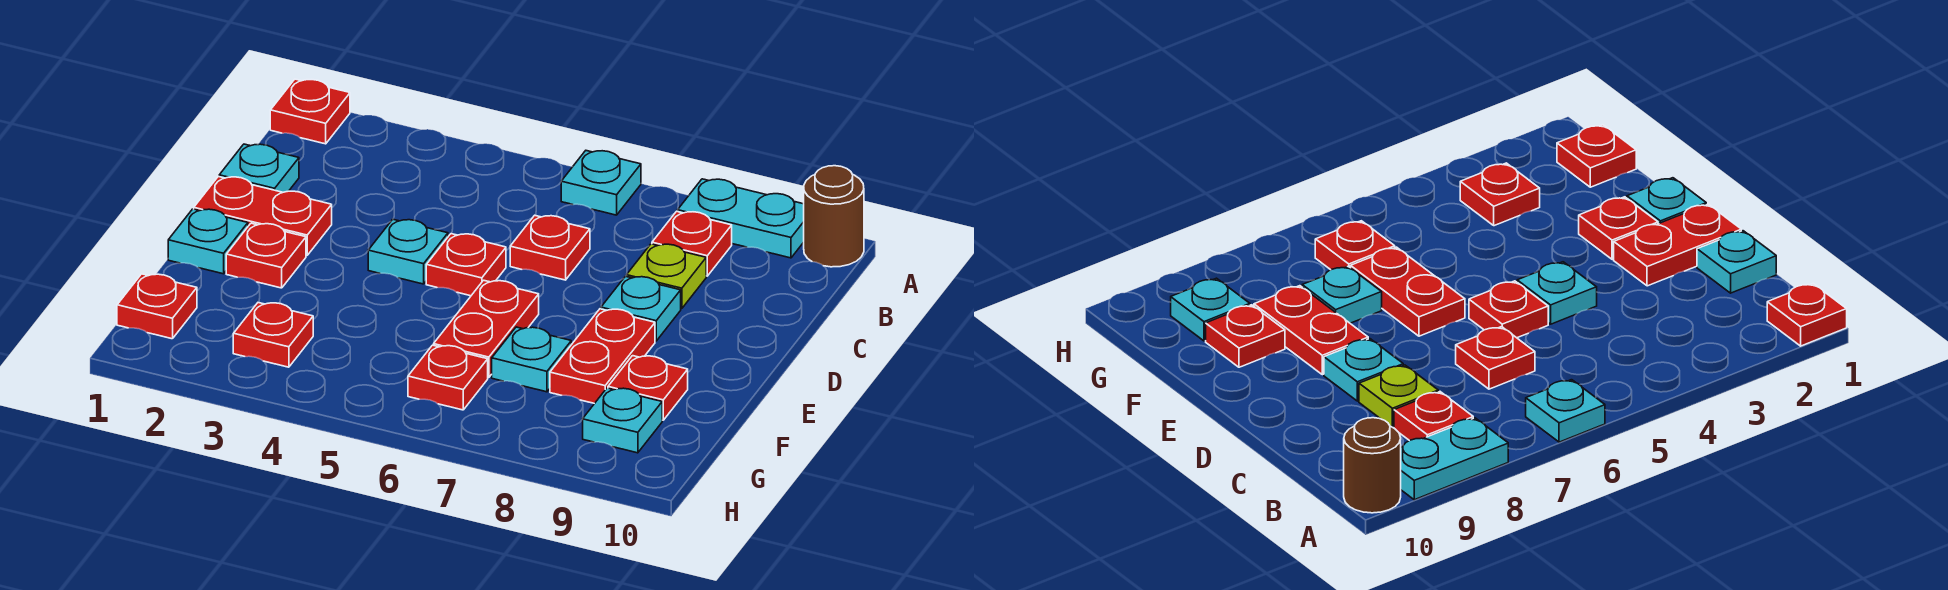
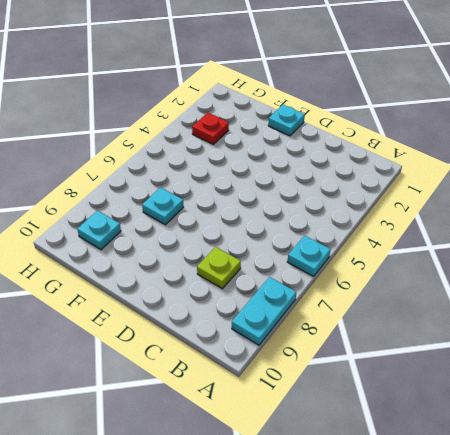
none -> red 1x1 plate [270,79,350,144]
none -> brown 1x1 round brick [804,166,864,267]
none -> red 1x1 plate [652,211,732,276]

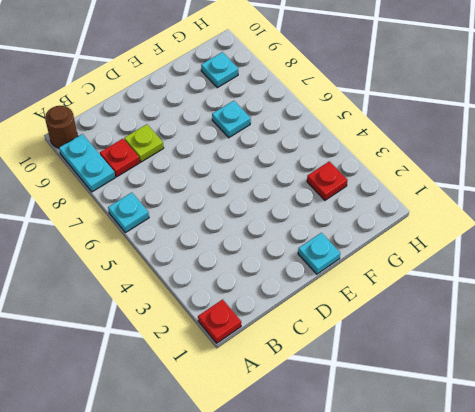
none -> cyan 1x1 plate [219,144,299,192]
none -> red 1x1 plate [510,215,590,280]
none -> red 1x2 plate [194,177,332,255]

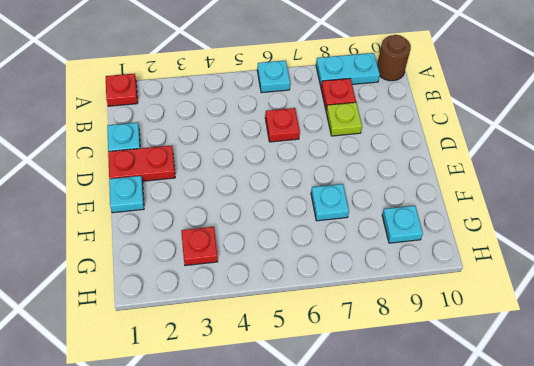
none -> cyan 1x1 plate [368,219,448,284]
none -> red 1x1 plate [426,234,506,296]
none -> cyan 1x1 plate [601,276,681,341]

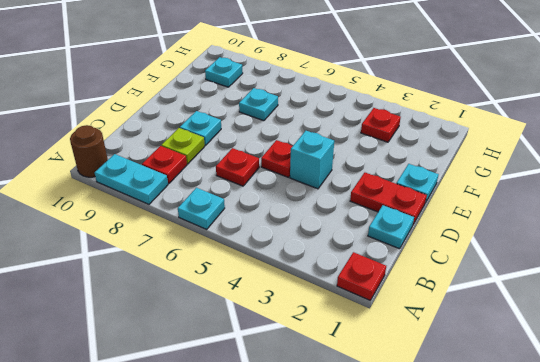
cyan 1x1 brick [290,131,334,189] -> cyan 1x1 plate [368,219,448,284]
none -> red 1x1 plate [226,223,306,288]
none -> red 1x2 plate [434,280,539,378]
none -> red 1x2 plate [550,309,655,404]

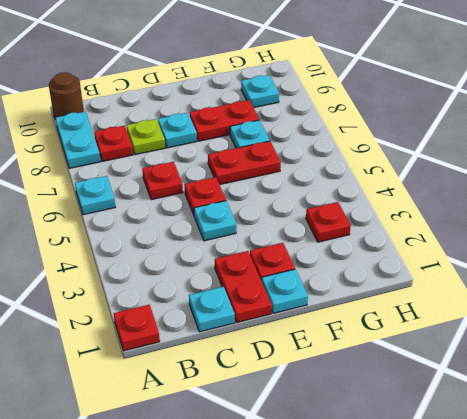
none -> red 1x1 plate [608,356,688,420]
none -> red 1x1 plate [117,274,197,339]
none -> red 1x1 plate [408,345,488,410]

